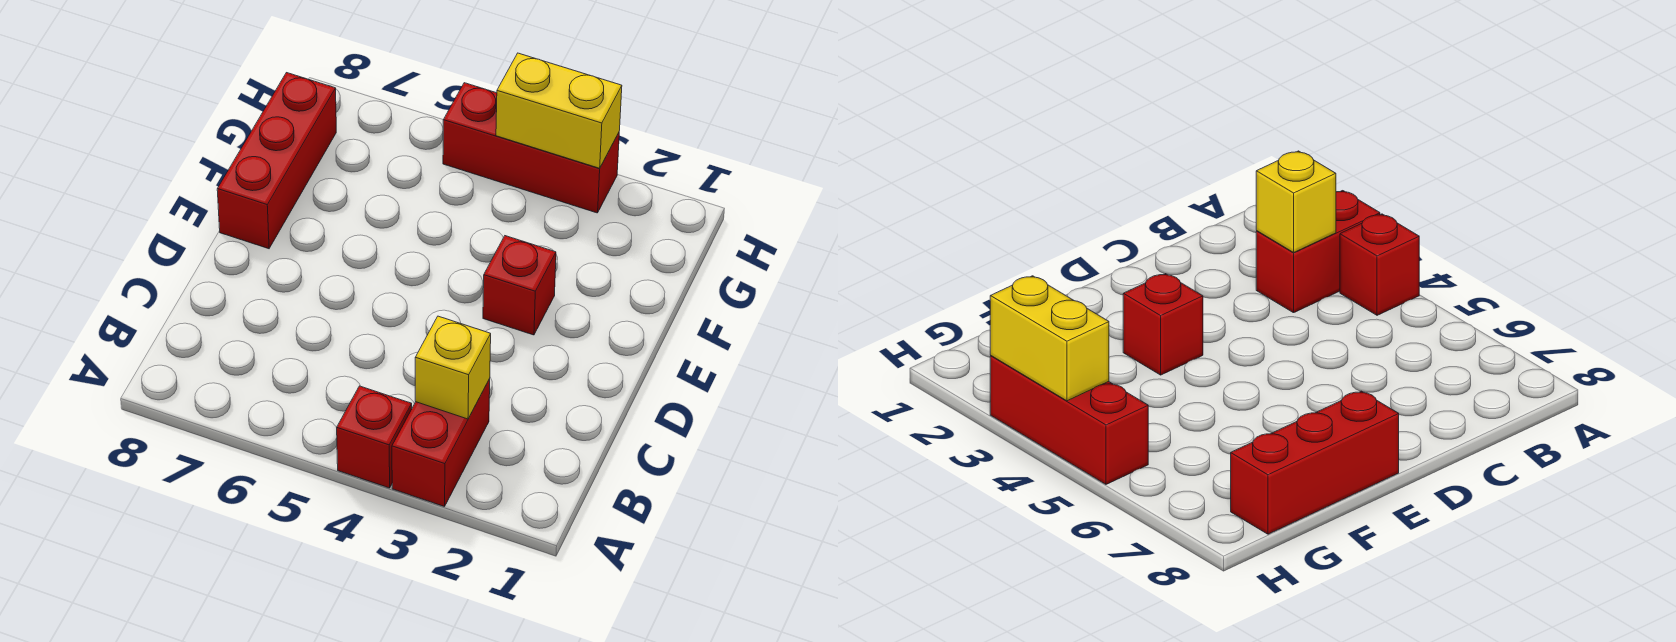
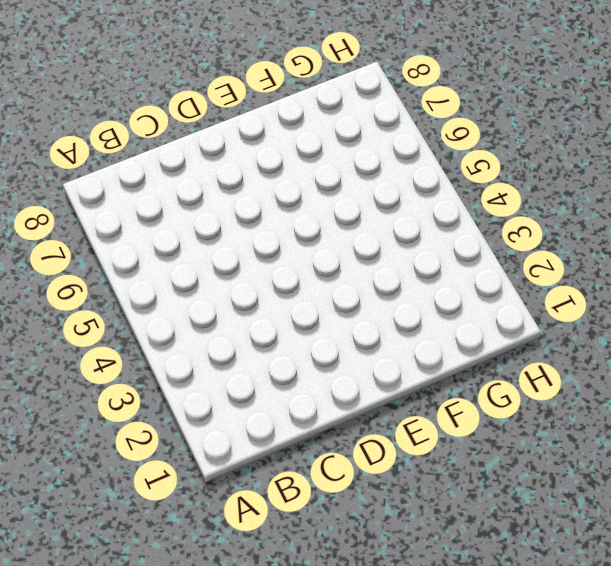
none -> red 1x2 brick [392,379,490,507]
none -> red 1x1 brick [337,386,412,488]

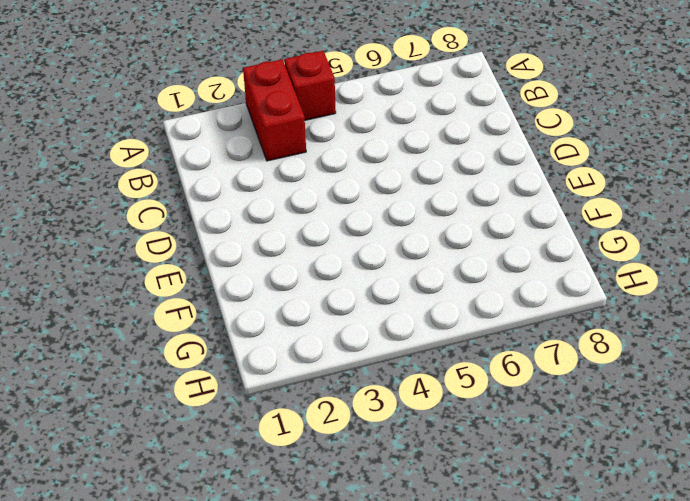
none -> red 1x1 brick [483,236,556,335]
none -> red 1x3 brick [217,73,336,249]

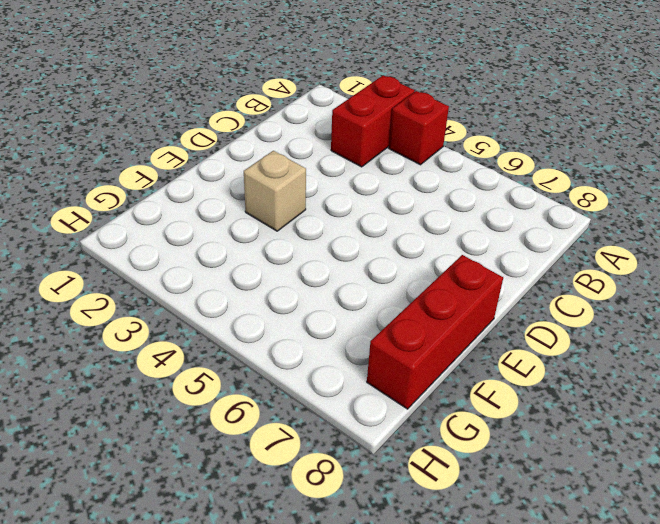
tan 1x1 brick [244,151,306,231] -> red 1x1 brick [483,236,556,335]
none -> red 1x3 brick [443,83,619,213]
none -> yellow 1x1 brick [415,316,491,419]

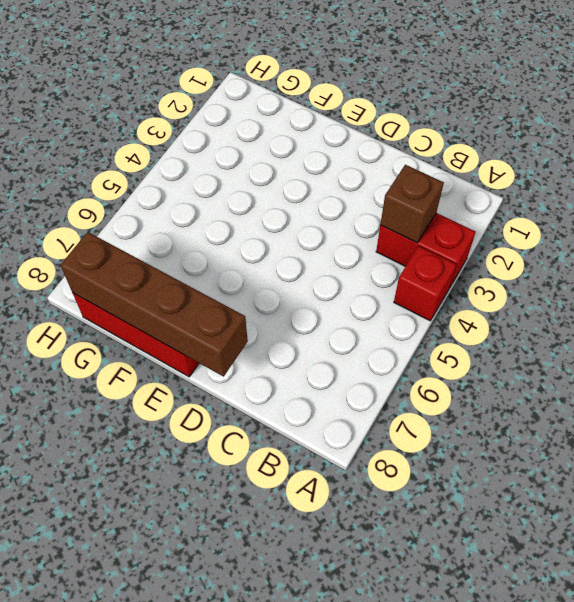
brown 1x1 brick [380,165,444,243] -> yellow 1x1 brick [415,316,491,419]
brown 1x4 brick [61,232,248,376] -> none
none -> red 1x1 brick [483,236,556,335]
none -> red 1x3 brick [443,83,619,213]

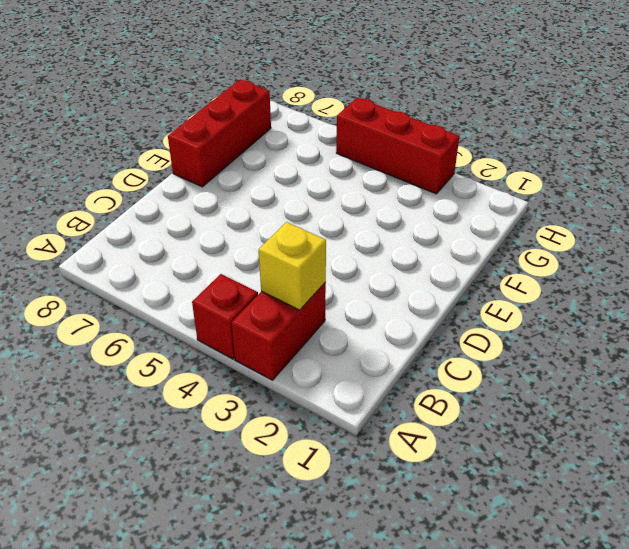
none -> red 1x1 brick [483,236,556,335]
none -> yellow 1x2 brick [496,53,622,168]

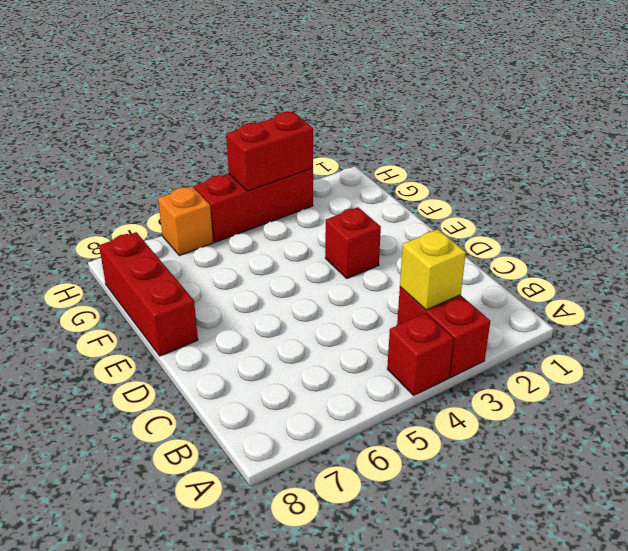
red 1x2 brick [226,112,313,191] -> yellow 1x2 brick [496,53,622,168]
orange 1x1 brick [158,187,213,256] -> none

